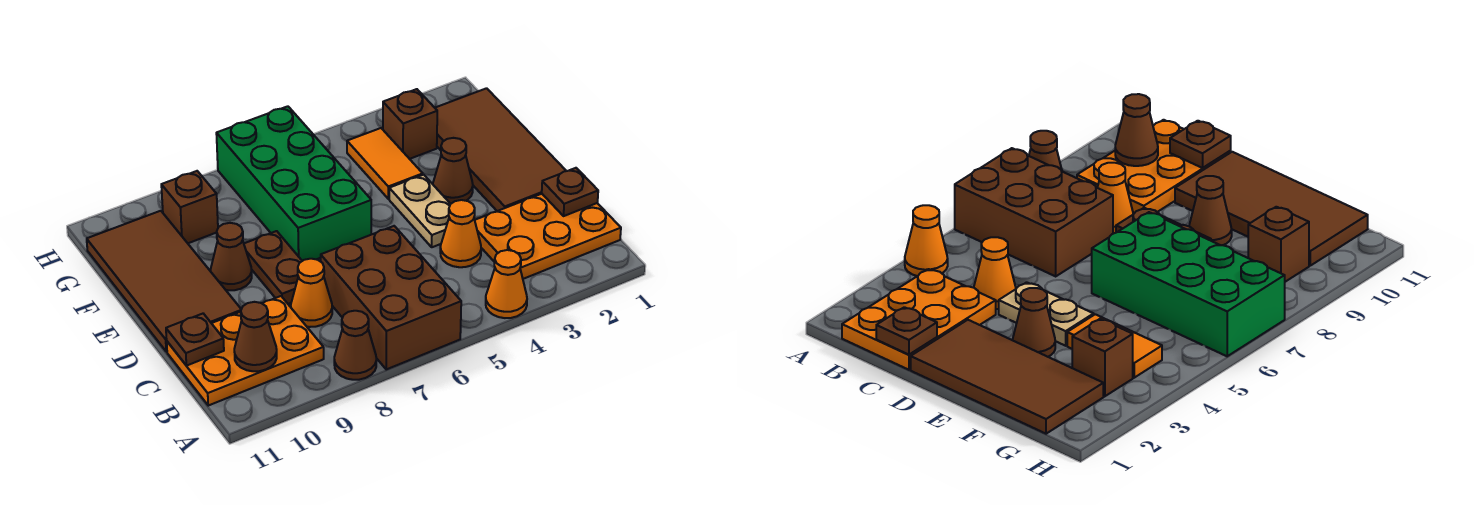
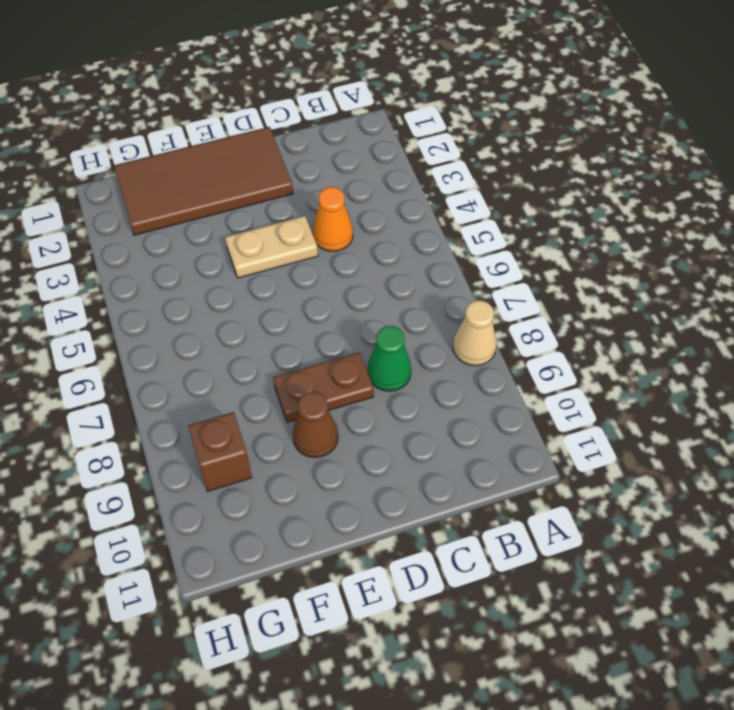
tan 1x1 cone [453,301,497,366] -> brown 1x1 cone [334,311,376,380]
green 1x1 cone [367,326,411,391] -> orange 1x1 cone [291,259,332,327]
none -> orange 1x1 cone [486,250,527,318]
none -> brown 2x3 brick [321,226,461,369]
none -> orange 2x3 plate [475,194,621,279]

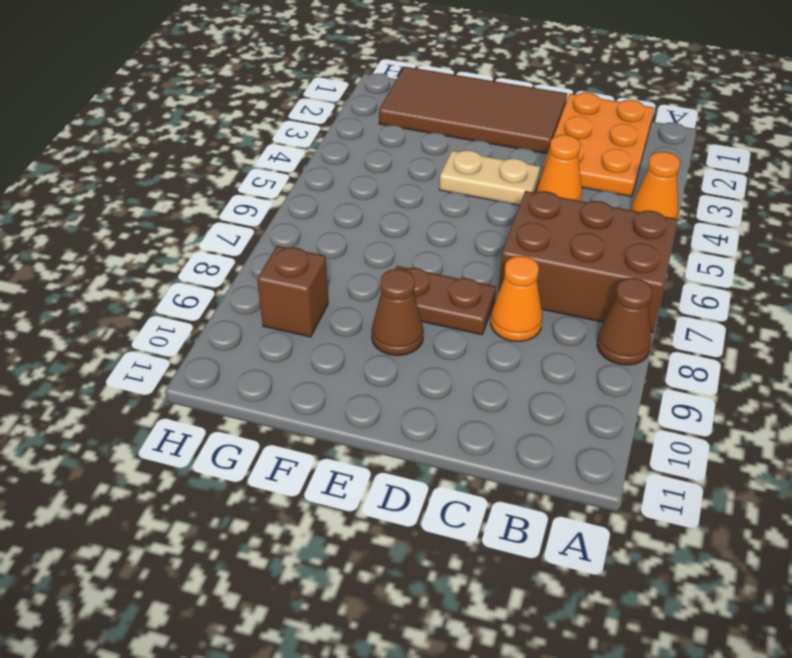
none -> orange 2x3 plate [167,296,324,406]
none -> brown 2x4 tile [87,211,241,352]
none -> brown 1x1 cone [433,138,473,204]

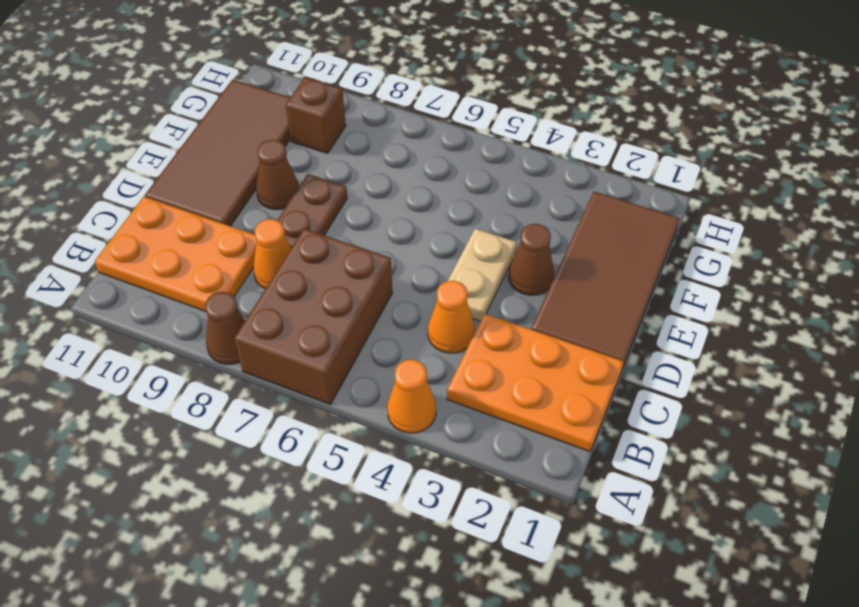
none -> green 2x4 brick [216,106,371,261]
none -> orange 1x2 tile [347,128,423,199]
none -> brown 1x1 brick [383,89,437,159]

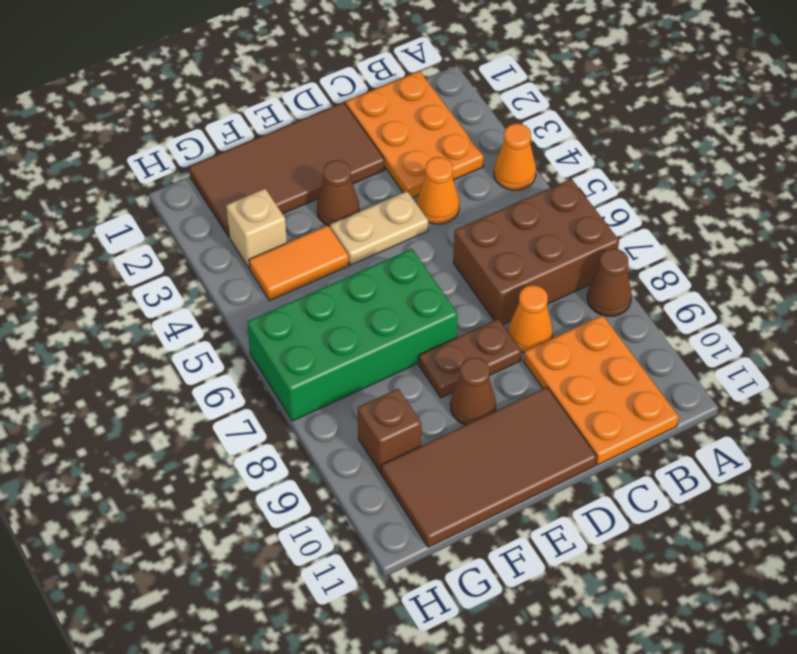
tan 1x1 brick [226,189,287,268] -> brown 1x1 brick [383,89,437,159]
none -> brown 1x1 cone [234,302,277,371]
none -> brown 1x1 plate [542,168,598,216]
none -> brown 1x1 plate [166,314,224,366]

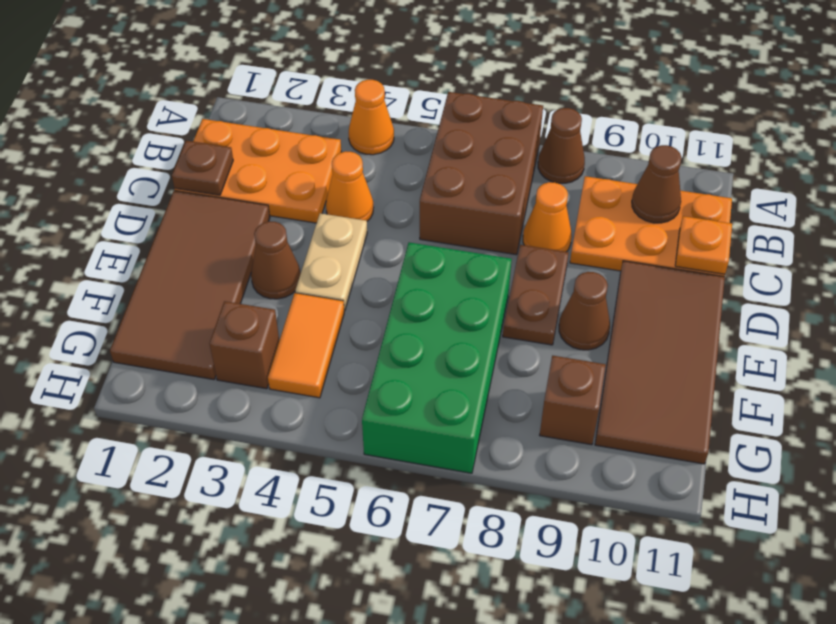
orange 1x1 plate [675,216,732,274] -> brown 1x1 plate [166,314,224,366]

